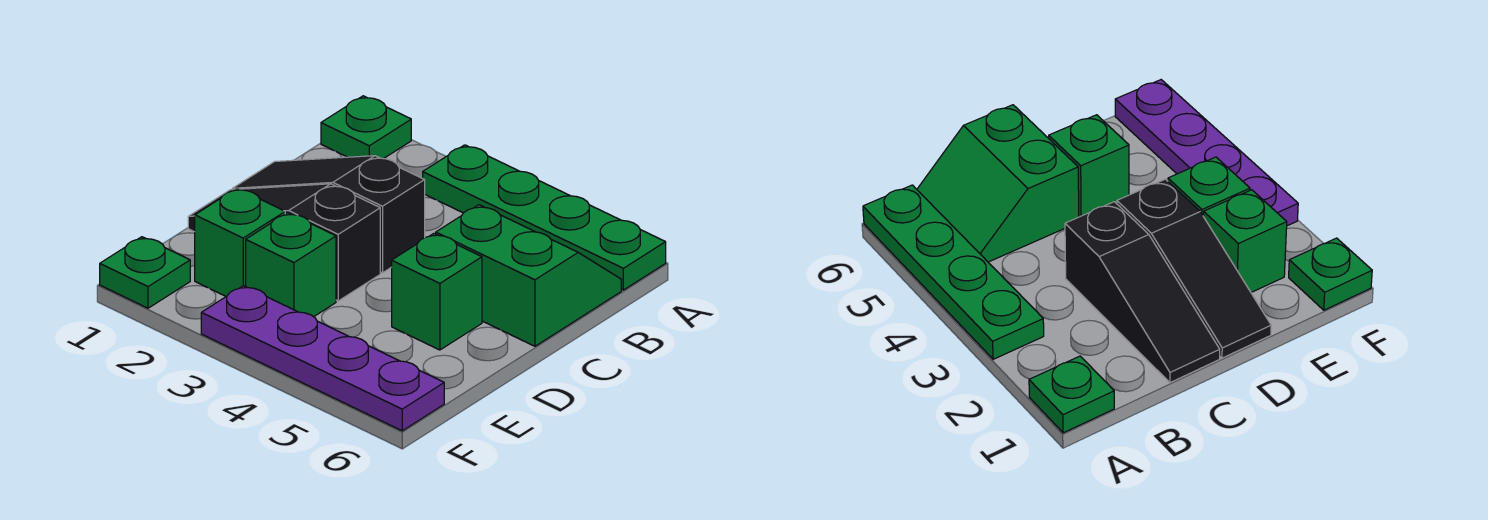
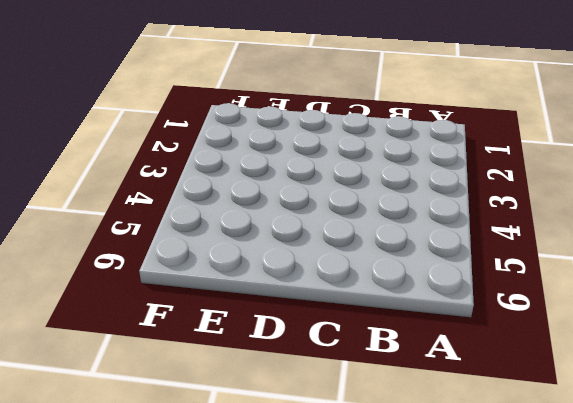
none -> green 1x1 plate [321,96,411,159]
none -> green 1x4 plate [423,145,666,290]

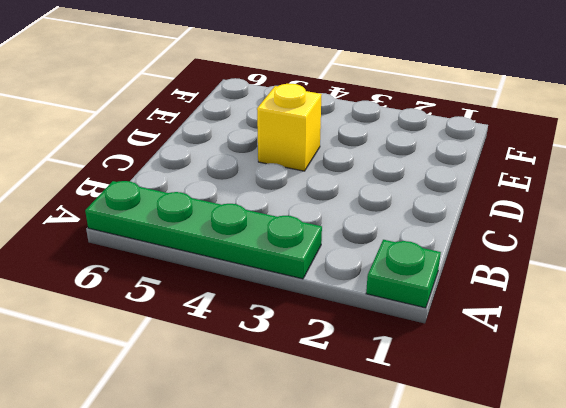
yellow 1x1 brick [257,84,322,171] -> none
none -> green 2x2 slope [436,205,621,346]
none -> black 1x3 slope [232,156,425,273]

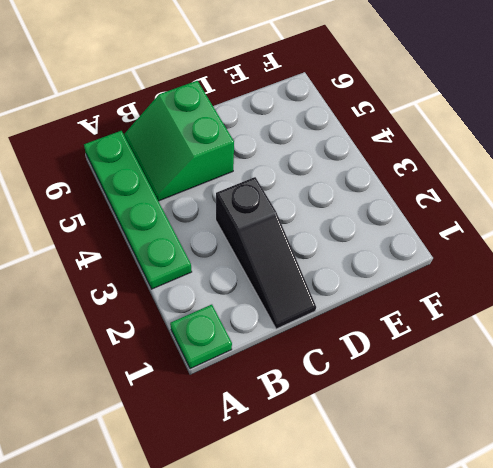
none -> black 1x3 slope [188,184,380,301]
none -> green 1x1 brick [392,233,482,350]

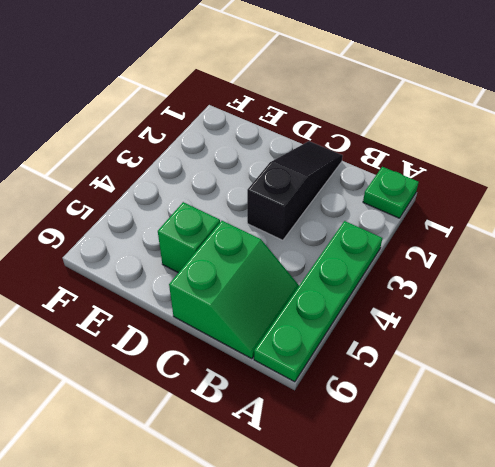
none -> black 1x3 slope [188,184,380,301]
none -> green 1x1 brick [195,188,285,296]

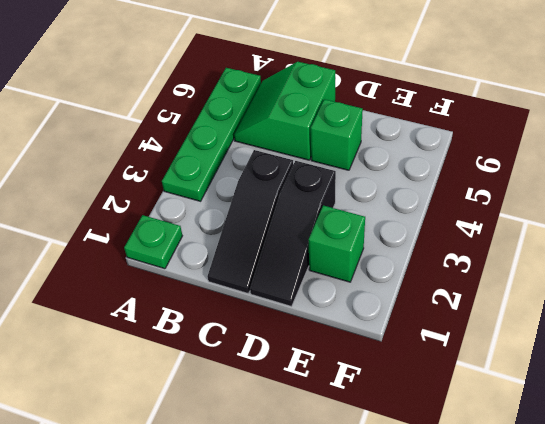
none -> green 1x1 brick [246,213,336,317]
none -> green 1x1 plate [100,237,190,308]

